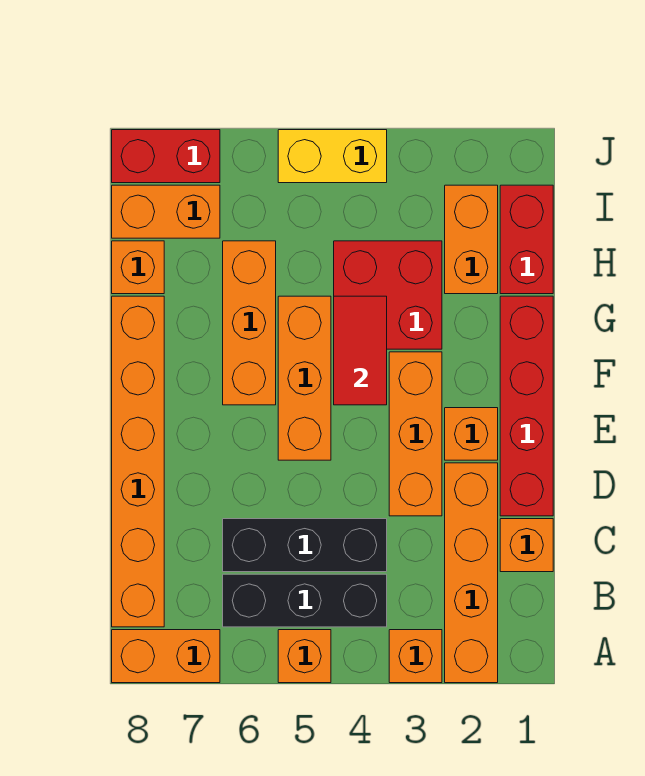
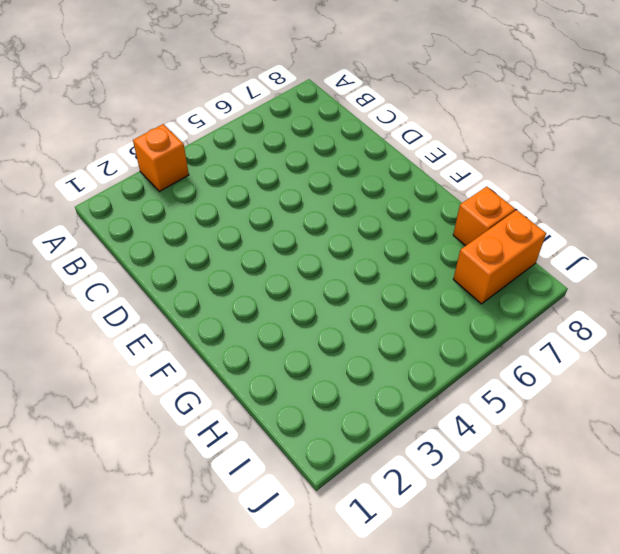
none -> orange 1x4 brick [445,463,498,683]
none -> orange 1x1 brick [278,630,331,683]
none -> orange 1x2 brick [112,630,220,683]

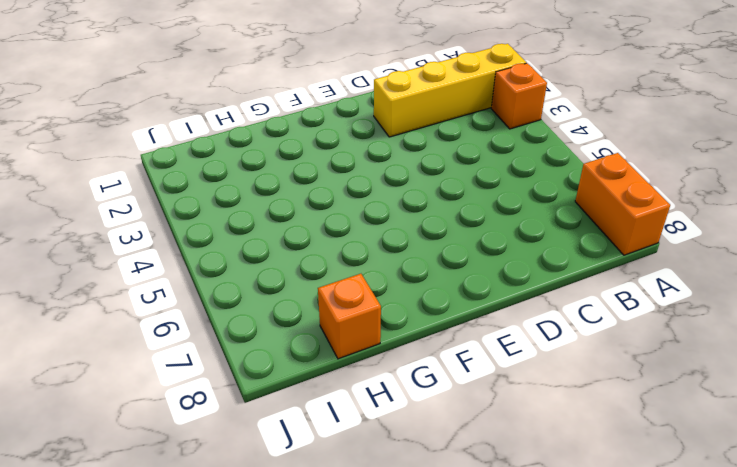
yellow 1x4 brick [374,44,526,137] -> orange 1x4 brick [445,463,498,683]
none -> orange 1x1 brick [278,630,331,683]
none -> black 1x3 brick [223,574,387,627]
none -> orange 1x6 brick [112,296,164,627]

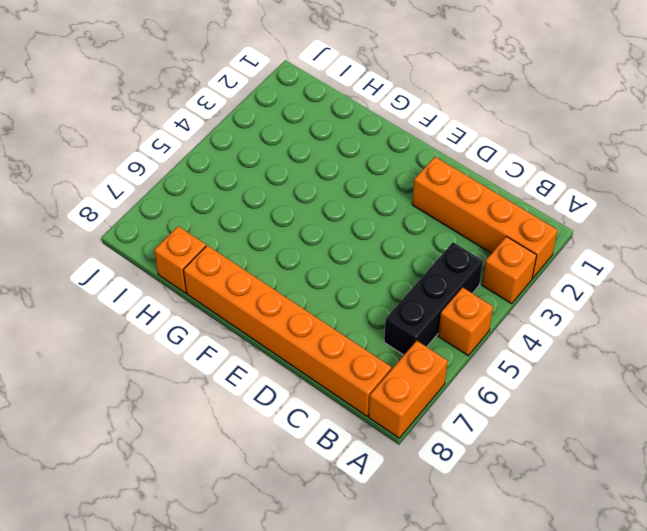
none -> orange 1x1 brick [500,519,553,572]
none -> black 1x3 brick [223,519,387,572]
none -> red 1x4 brick [500,296,553,516]

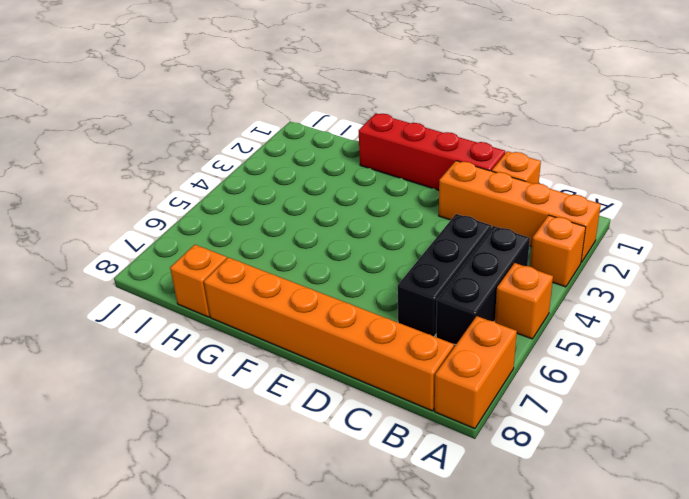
none -> orange 1x3 brick [389,352,442,516]
none -> orange 1x1 brick [445,408,498,460]
none -> orange 1x3 brick [278,296,331,460]

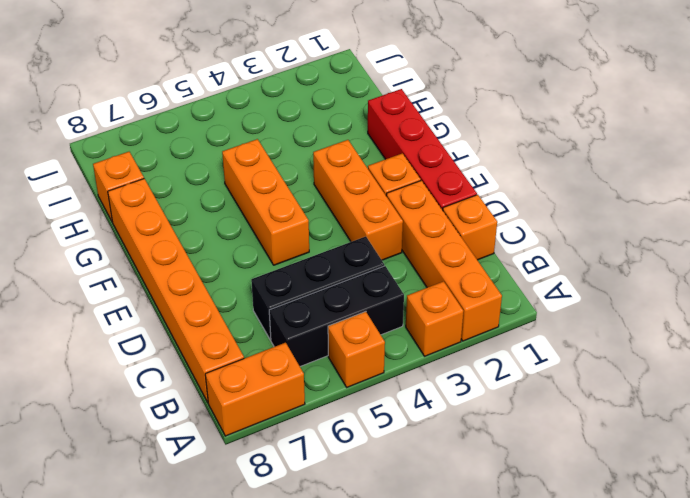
none -> orange 1x3 brick [223,241,276,405]
none -> red 2x2 brick [334,241,442,349]
none -> red 1x2 brick [500,185,553,294]

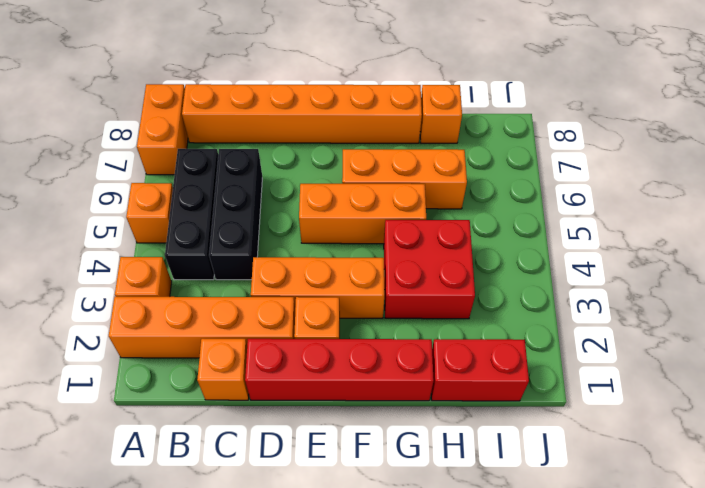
none -> orange 1x2 brick [445,185,498,294]
none -> orange 1x2 brick [112,185,220,238]
none -> yellow 1x2 brick [278,130,387,183]

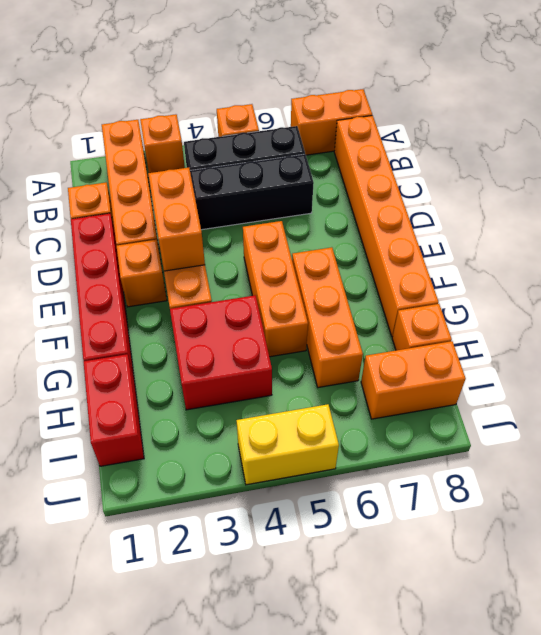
orange 1x2 brick [148,168,205,271] -> orange 1x2 brick moved to [445,185,498,294]
none -> red 1x2 brick [112,130,220,183]
none -> red 1x2 tile [334,296,387,405]

